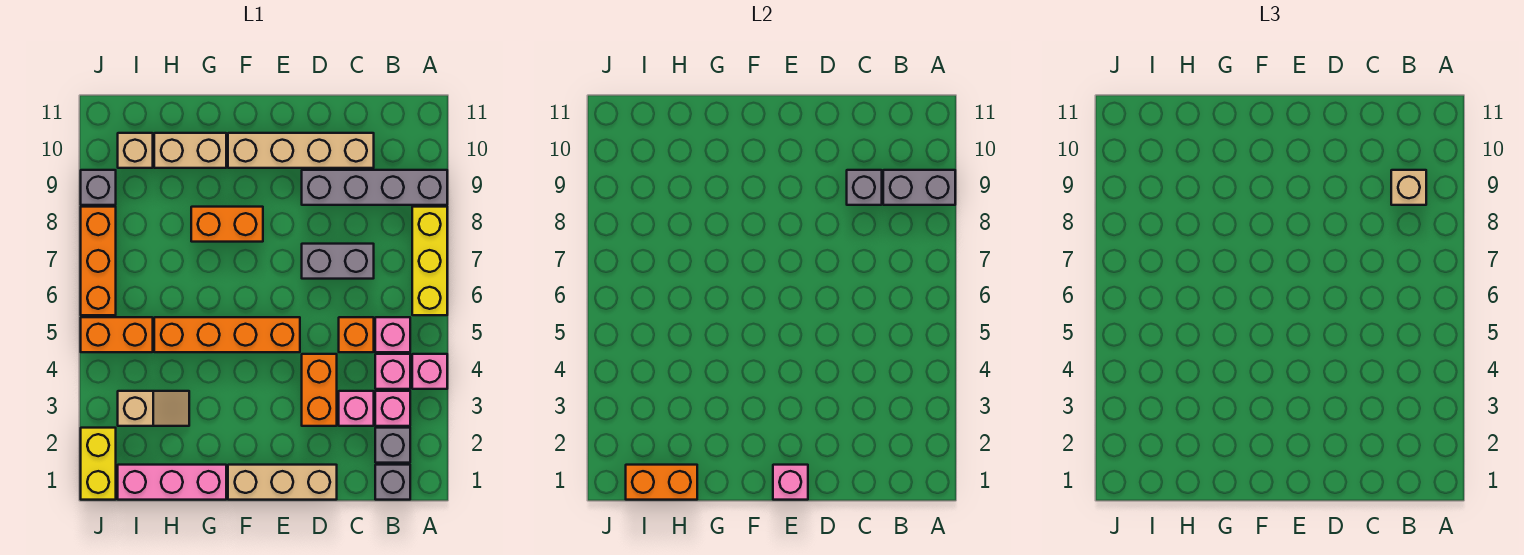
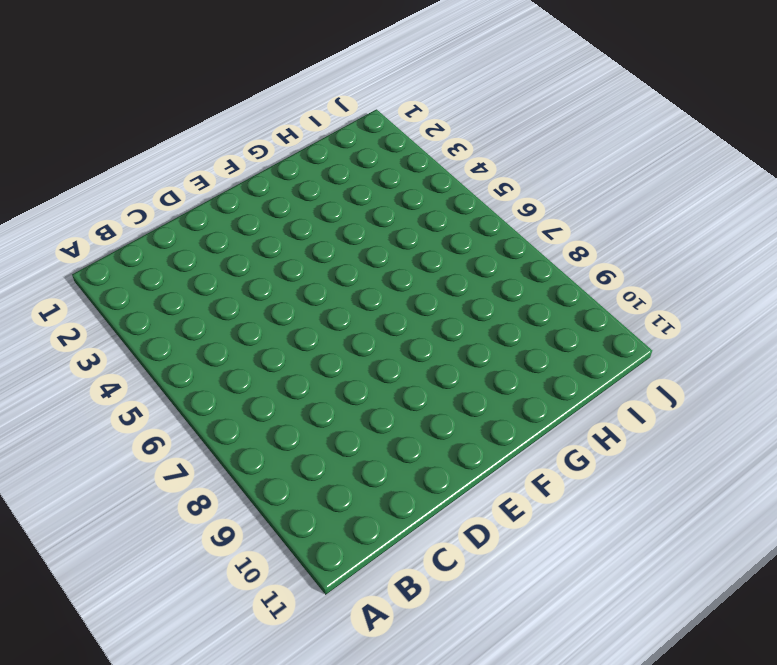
none -> pink 1x1 brick [412,354,447,389]
none -> yellow 1x3 brick [412,207,447,315]
none -> grey 1x4 brick [302,170,447,205]

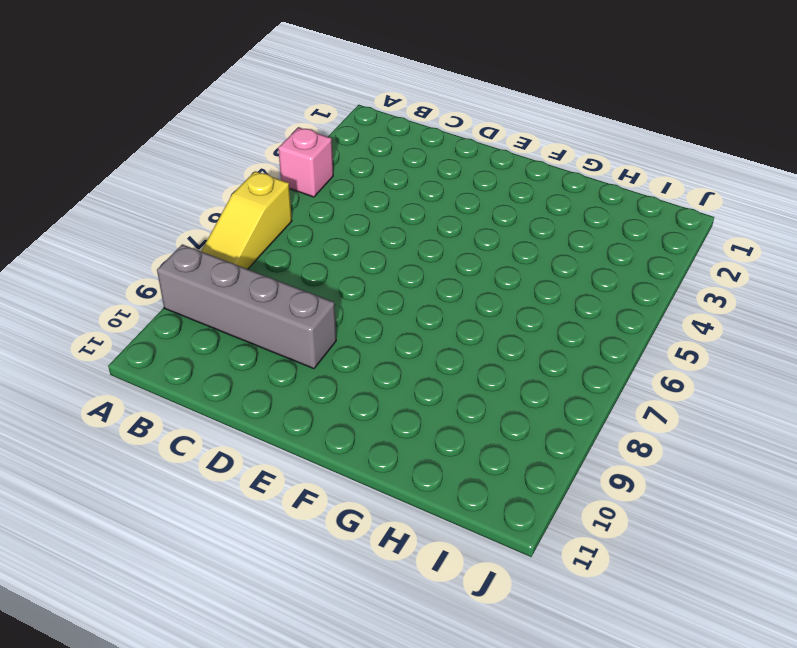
yellow 1x3 slope [201,171,292,269] -> yellow 1x3 brick [412,207,447,315]
none -> grey 1x1 brick [375,465,410,500]
none -> grey 1x1 brick [375,428,410,463]
none -> pink 1x1 brick [375,391,410,426]

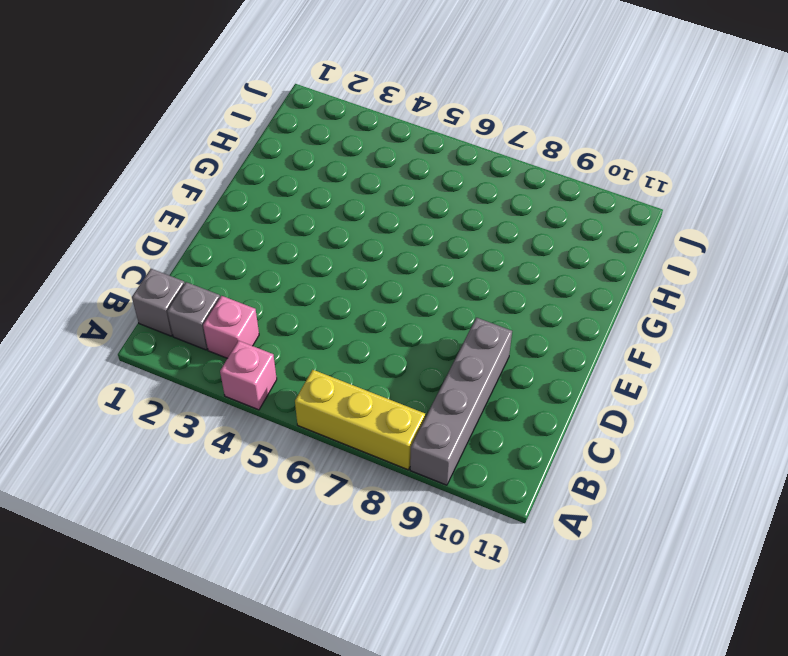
none -> pink 1x1 brick [375,354,410,389]
none -> pink 1x1 brick [375,317,410,352]
none -> pink 1x1 brick [339,391,374,426]

